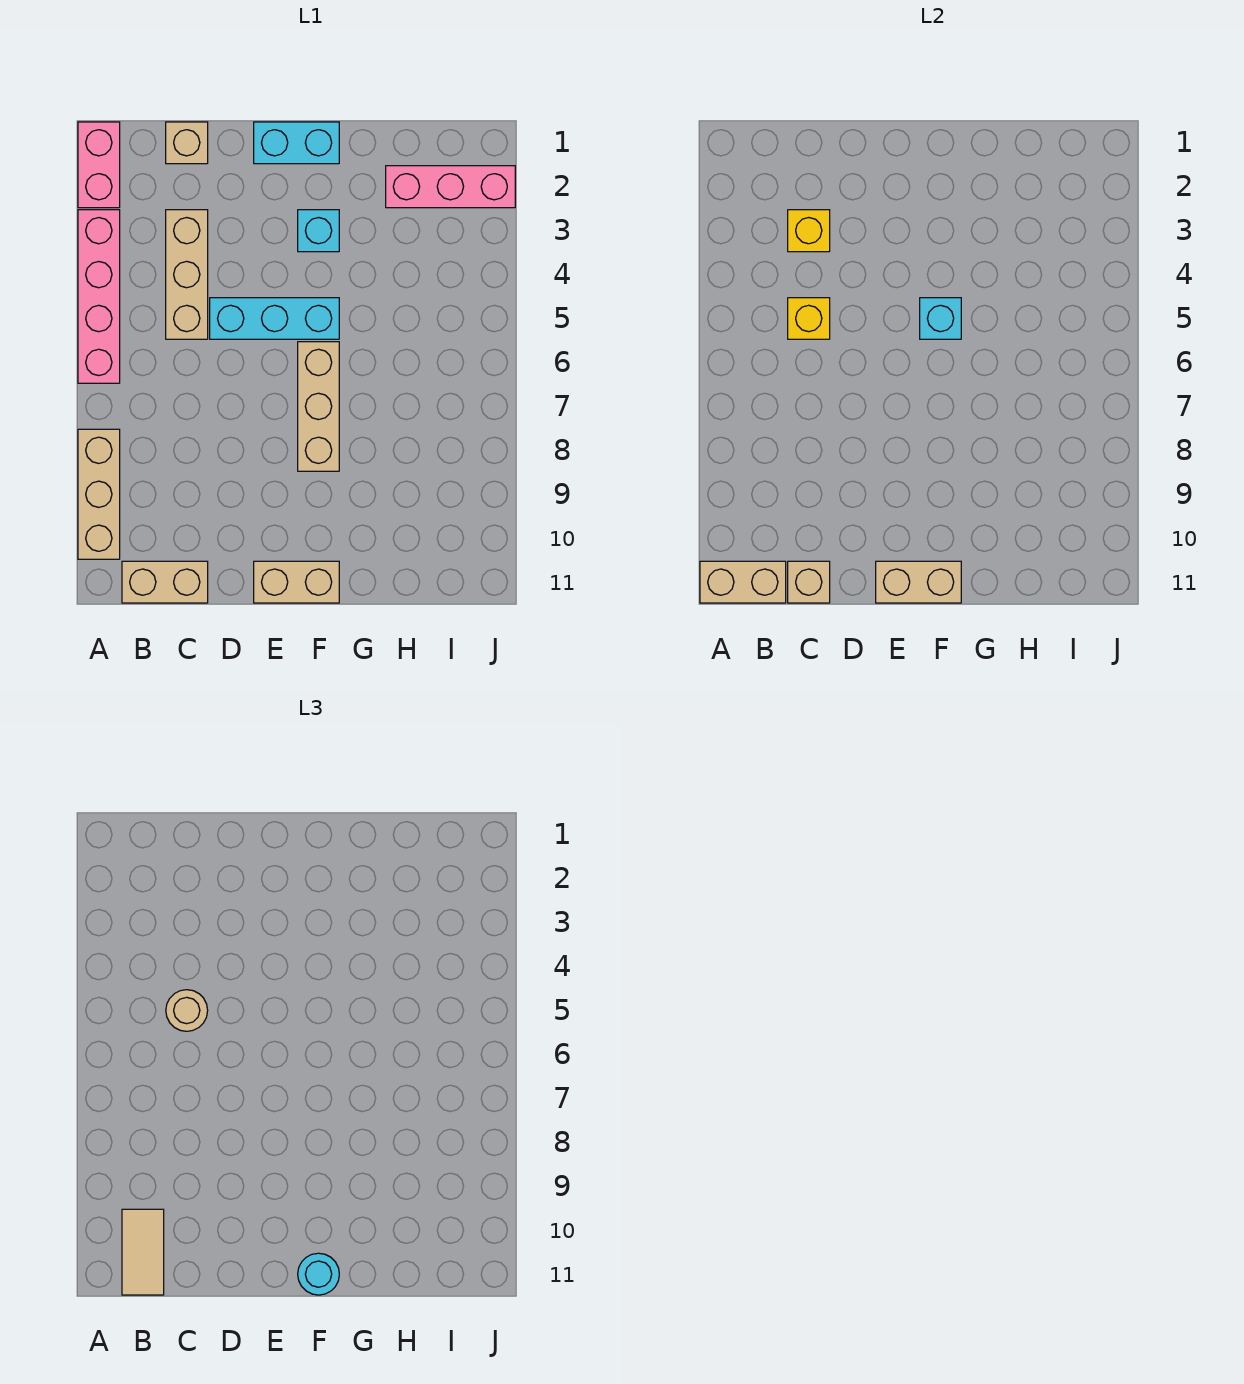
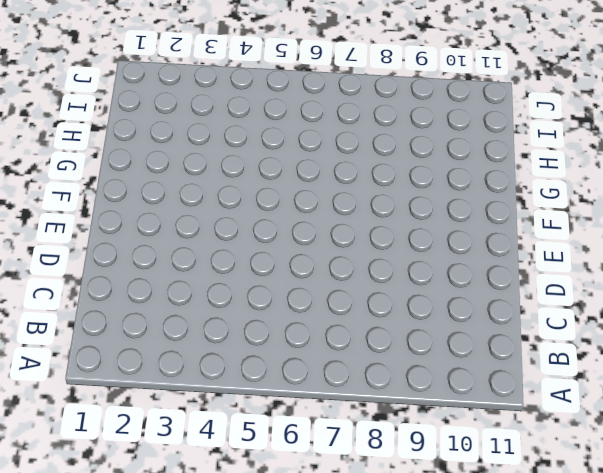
none -> pink 1x2 brick [78,122,120,208]
none -> pink 1x4 brick [78,210,120,383]
none -> tan 1x3 brick [78,429,120,559]

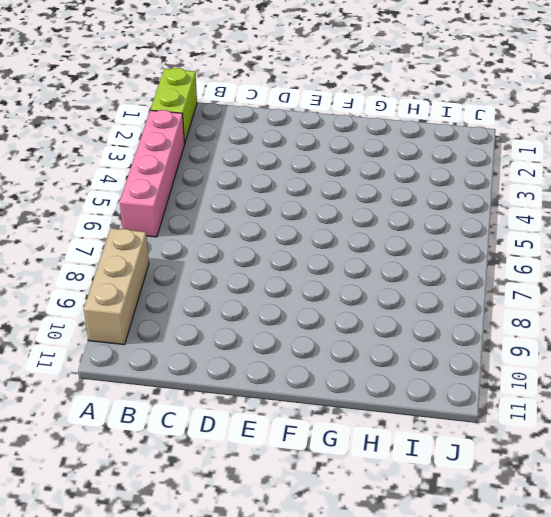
lime 1x2 brick [151,68,197,144] -> pink 1x2 brick [78,122,120,208]
none -> tan 1x2 brick [122,561,208,603]
none -> tan 1x1 brick [166,122,208,164]
none -> tan 1x3 brick [166,210,208,339]

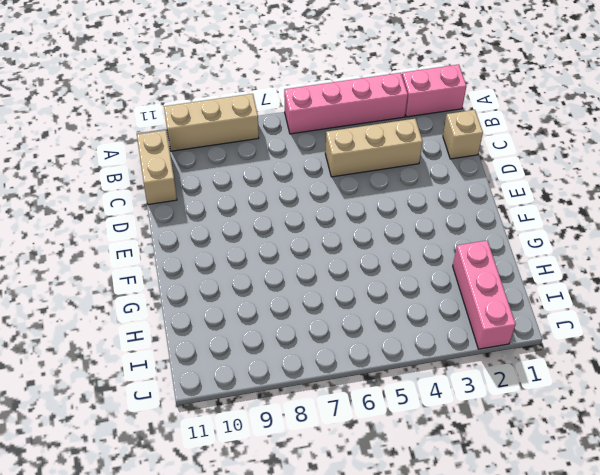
none -> cyan 1x3 brick [210,298,339,339]
none -> cyan 1x2 brick [254,122,339,164]
none -> tan 1x2 brick [254,561,339,603]

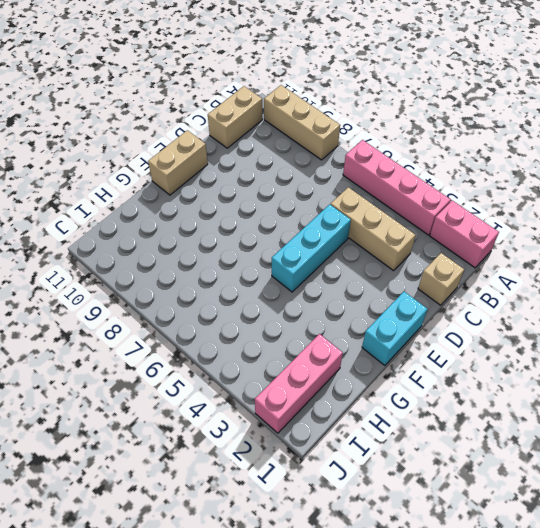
none -> cyan 1x1 brick [298,210,339,252]
none -> tan 1x3 brick [298,342,339,471]
none -> tan 1x2 brick [700,561,786,603]

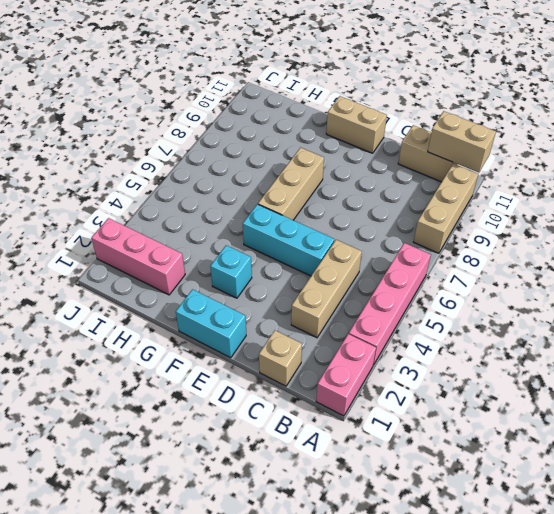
none -> yellow 1x1 brick [788,210,830,252]
none -> yellow 1x1 brick [788,298,830,339]
none -> tan 1x1 brick [788,561,830,603]

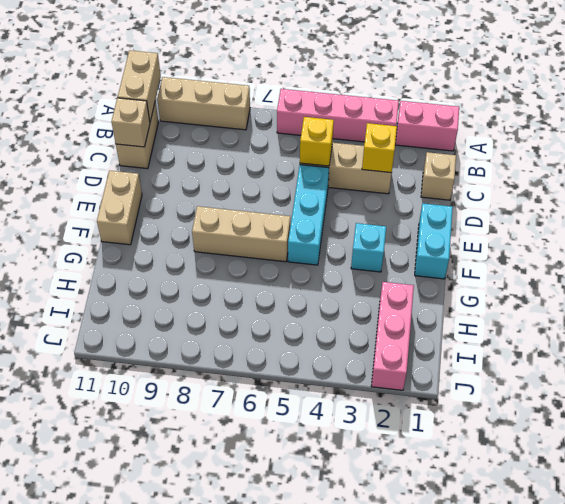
none -> tan 1x2 brick [876,561,961,603]
none -> cyan 1x1 brick [920,298,961,339]
none -> tan 1x2 tile [122,1209,164,1295]

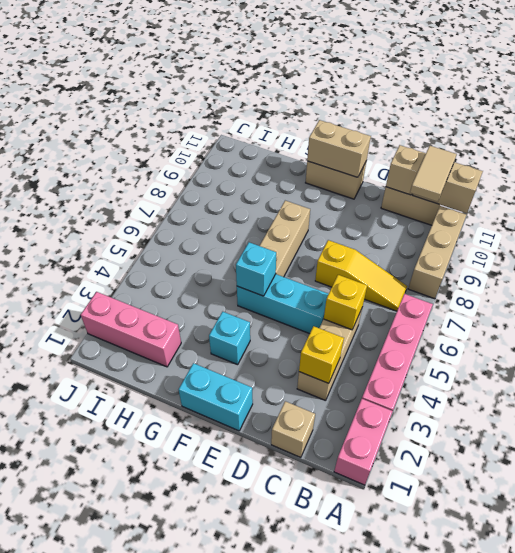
yellow 1x3 slope [315,240,407,311] -> none
none -> tan 1x1 round brick [166,990,208,1031]
none -> cyan 1x1 round brick [298,1253,339,1295]

